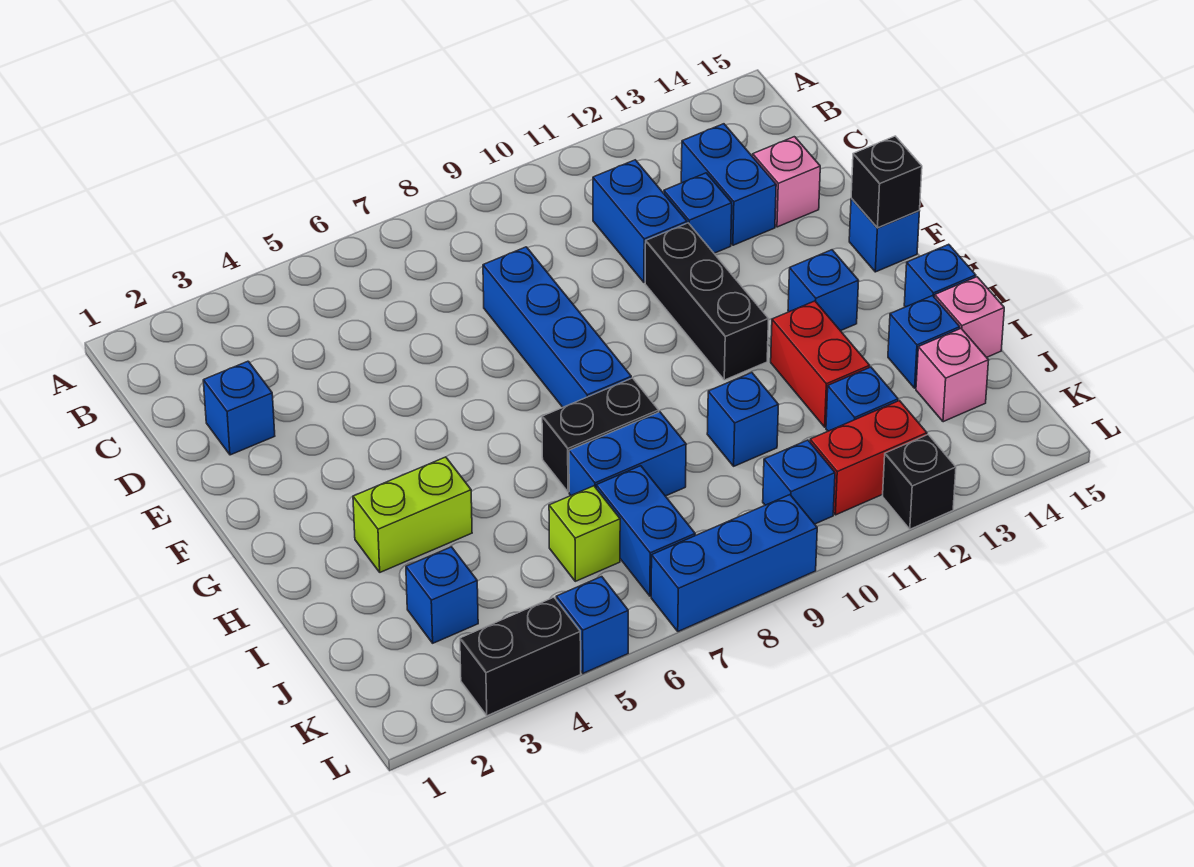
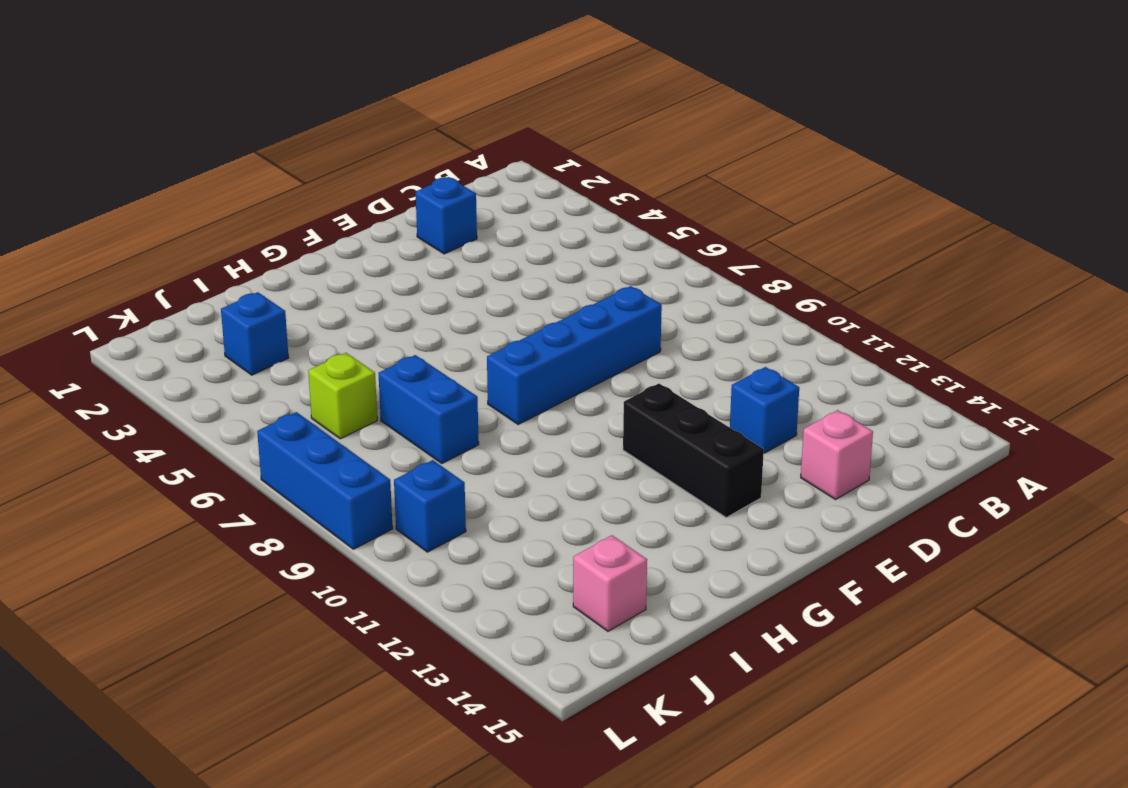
black 1x3 brick [623,384,764,517] -> black 1x3 brick turned to [645,223,768,380]
none -> blue 1x2 brick [593,160,687,282]
none -> blue 1x2 brick [681,124,776,245]
none -> blue 1x1 brick [849,198,919,272]

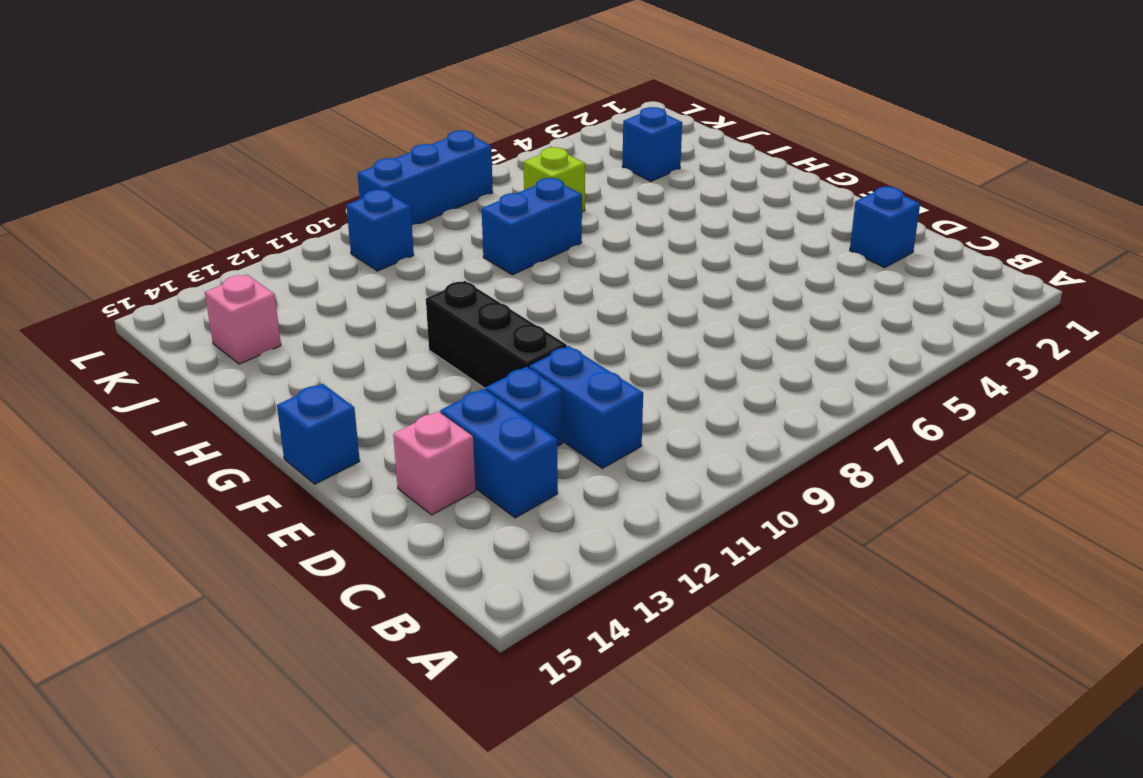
none -> blue 1x4 brick [483,247,631,407]
none -> blue 1x1 brick [788,250,859,331]
none -> lime 1x2 brick [353,457,472,572]

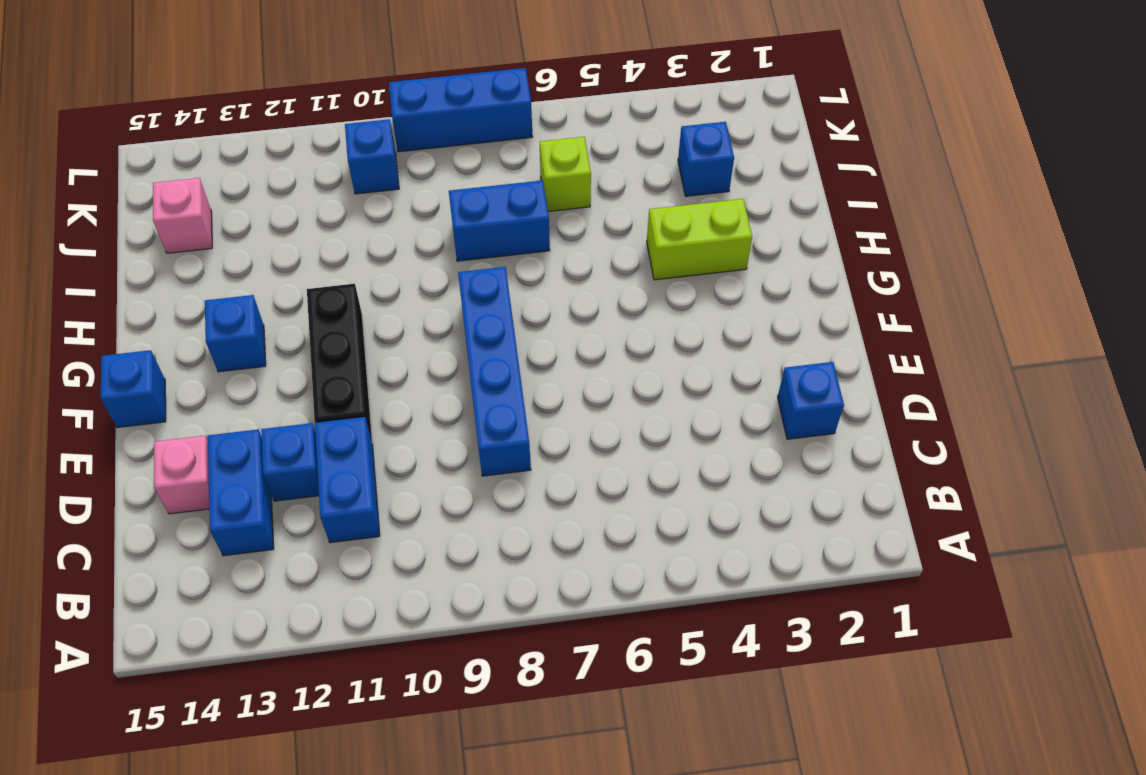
none -> black 1x2 brick [542,378,659,492]
none -> red 1x2 brick [771,301,870,427]
none -> blue 1x1 brick [904,244,976,307]

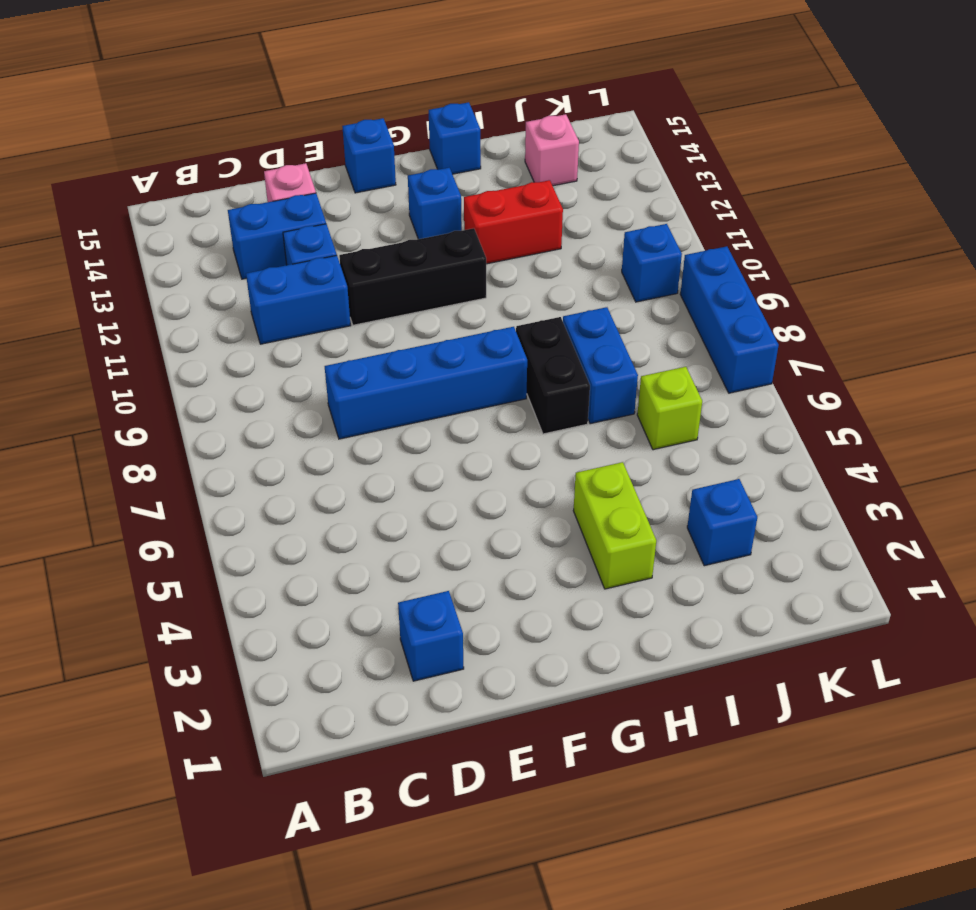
none -> blue 1x1 brick [707,373,778,466]
none -> blue 1x1 brick [888,296,960,388]
none -> pink 1x1 brick [935,277,1004,357]

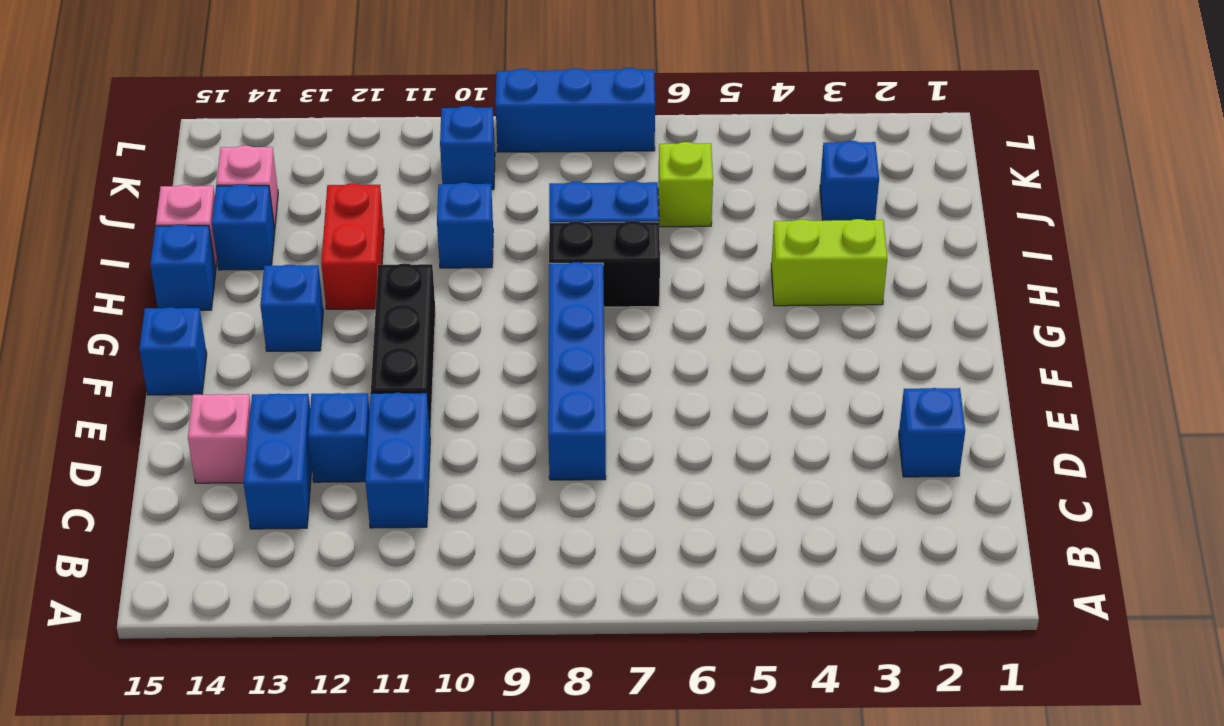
none -> blue 1x2 brick [596,466,695,596]
none -> blue 1x1 brick [826,367,898,431]
none -> red 1x2 brick [810,401,927,515]

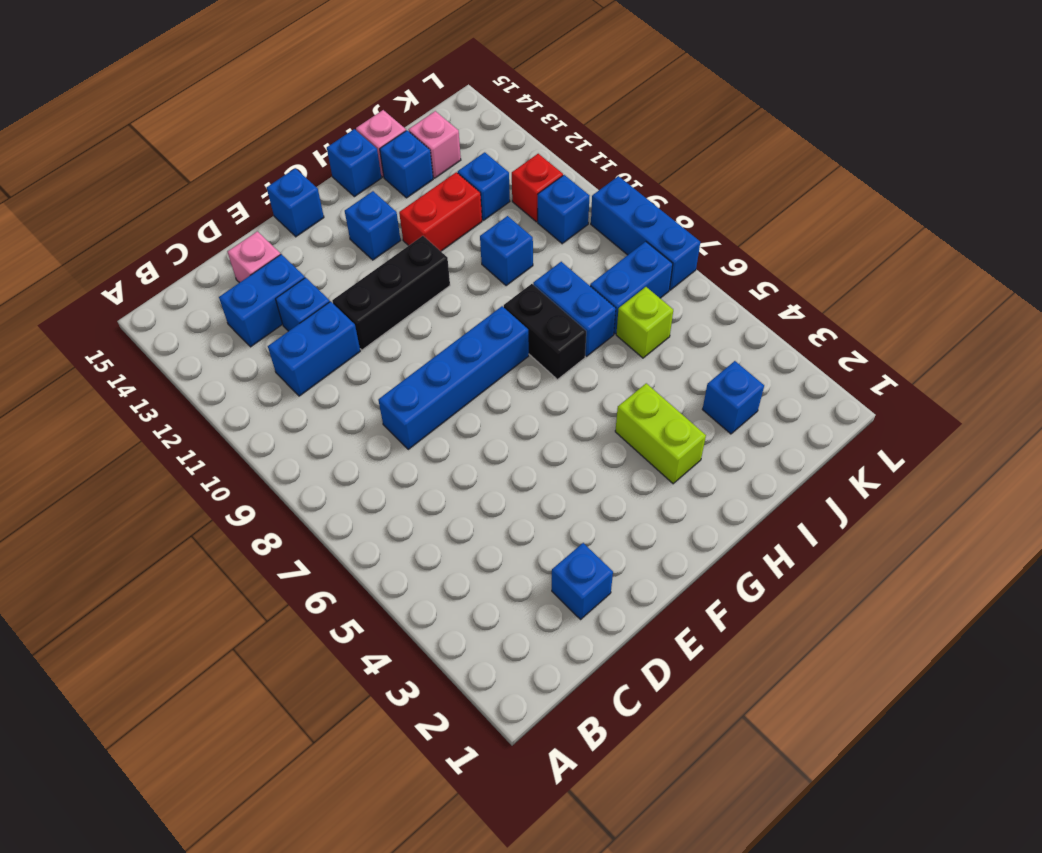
red 1x1 brick [512,154,563,222] -> red 1x2 brick [810,401,927,515]
none -> black 1x2 brick [460,597,581,716]
none -> blue 1x1 brick [556,577,628,673]
none -> black 1x1 brick [883,435,956,529]

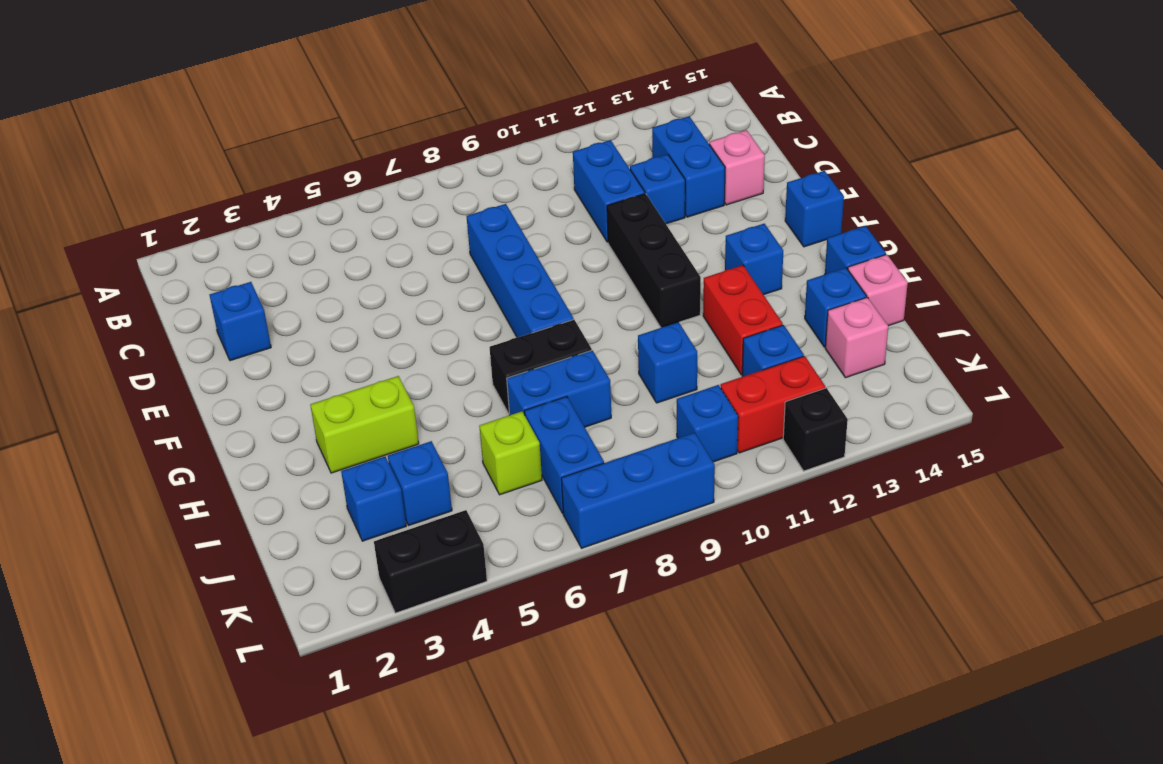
blue 1x1 brick [388,441,452,525] -> blue 1x1 brick moved to [556,577,628,673]
none -> black 1x1 brick [851,136,922,228]

